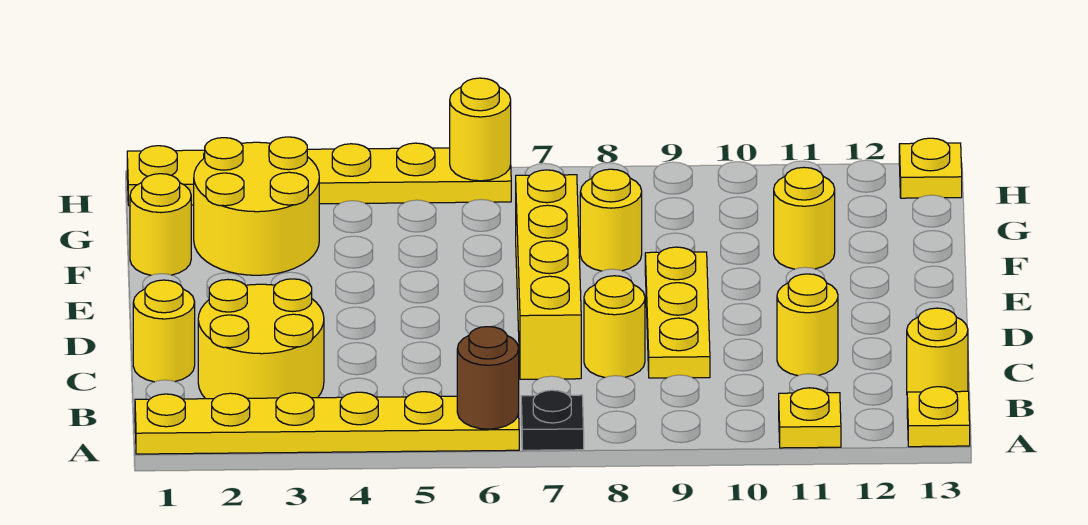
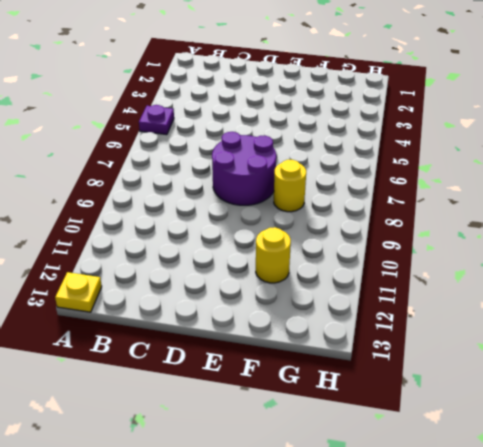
purple 1x1 plate [139,105,174,135] -> yellow 1x6 plate [135,392,519,454]
purple 2x2 round brick [212,132,276,205] -> yellow 1x4 brick [516,170,581,379]
none -> black 1x1 plate [521,390,584,450]
none -> yellow 1x1 plate [779,388,841,448]
none -> yellow 2x2 round brick [198,279,324,399]

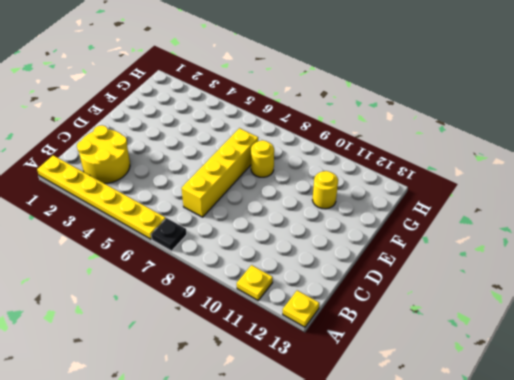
none -> yellow 1x1 round brick [907,308,968,392]
none -> yellow 1x1 round brick [133,280,195,382]
none -> yellow 1x1 round brick [584,276,645,378]

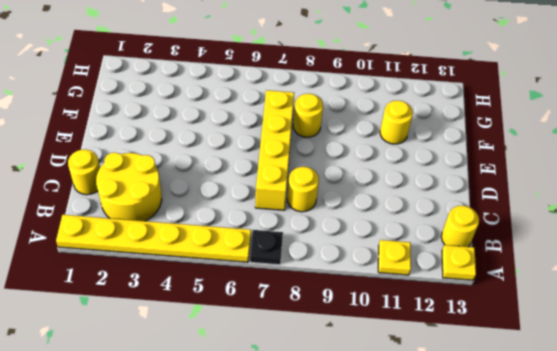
none -> yellow 1x3 plate [645,247,710,378]
none -> yellow 1x1 round brick [777,274,838,376]
none -> yellow 1x1 round brick [130,174,191,275]

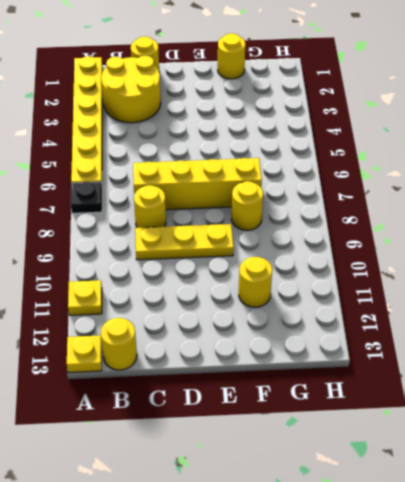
none -> yellow 1x1 round brick [777,274,838,376]
none -> yellow 2x2 round brick [194,137,319,275]
none -> yellow 1x6 plate [127,143,511,206]

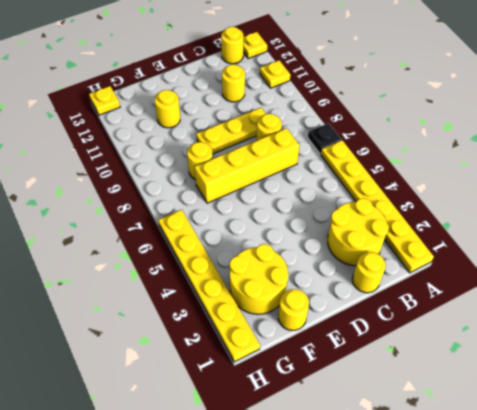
none -> brown 1x1 round brick [457,327,519,429]
none -> yellow 1x1 round brick [450,78,511,181]

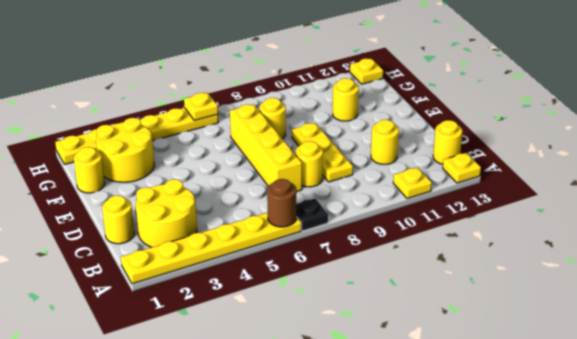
yellow 1x1 plate [184,93,218,120] -> yellow 1x1 round brick [450,78,511,181]

